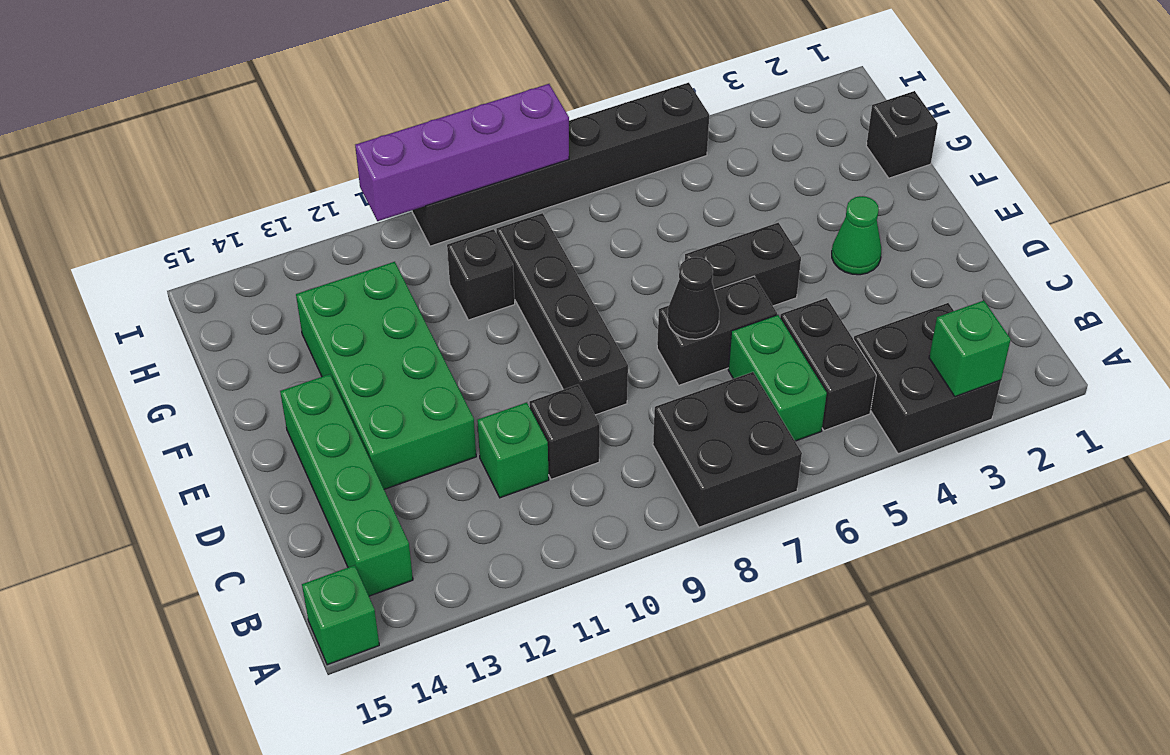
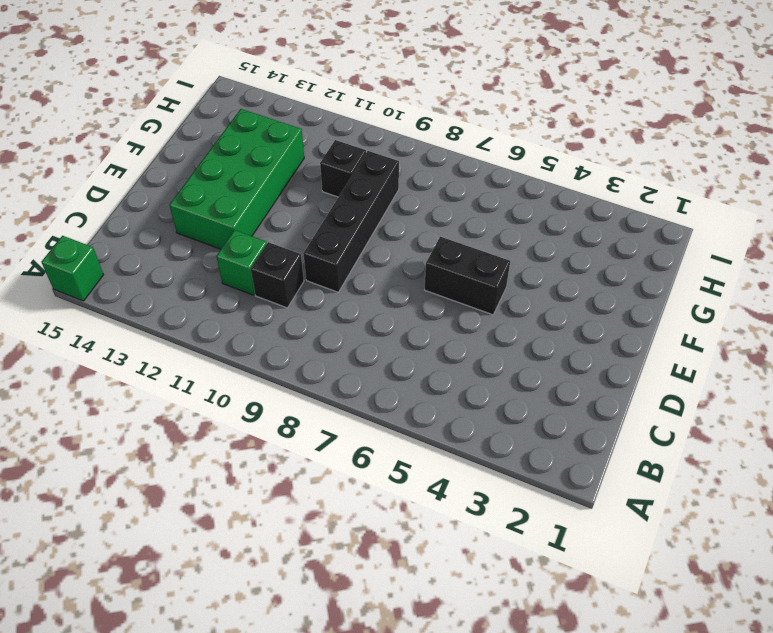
none -> black 2x2 brick [854,303,1001,454]
none -> black 2x2 brick [653,372,802,527]
none -> black 1x2 brick [780,298,876,431]

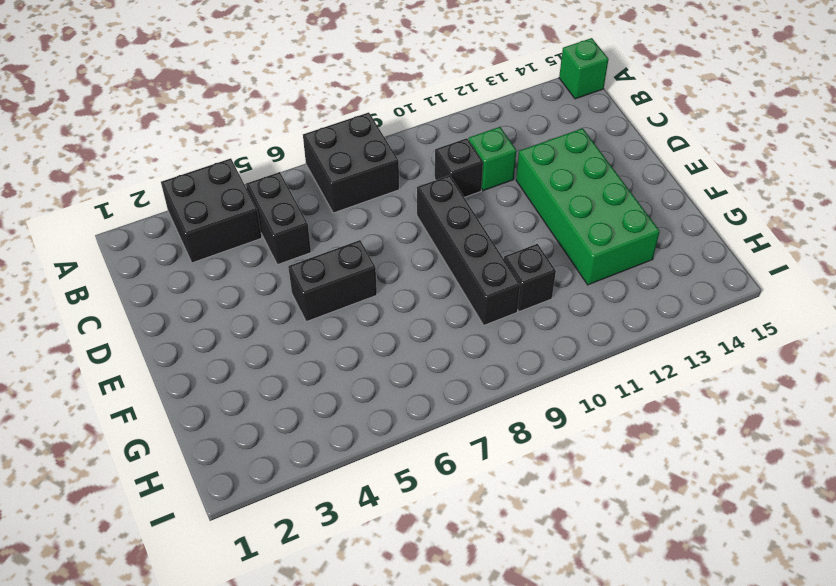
none -> green 1x2 brick [728,315,827,441]
none -> green 1x4 brick [280,374,413,596]
none -> black 1x2 brick [657,276,777,385]

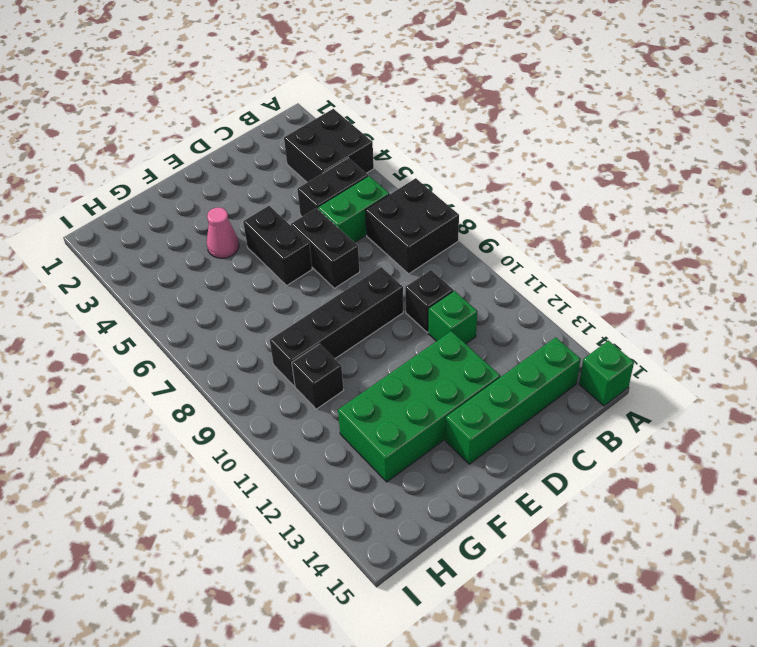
pink 1x1 cone [207,208,239,258] -> none
none -> green 1x1 cone [832,196,881,275]
none -> black 1x1 brick [866,91,938,178]
none -> black 1x6 brick [412,83,709,246]

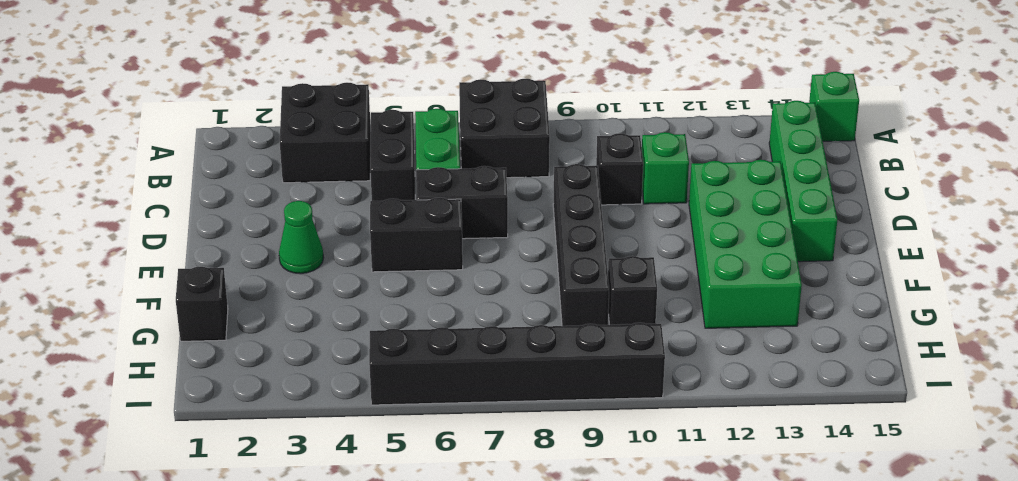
none -> green 1x1 brick [929,301,1011,397]
none -> black 1x1 cone [667,257,720,339]
none -> purple 1x4 brick [355,84,569,221]

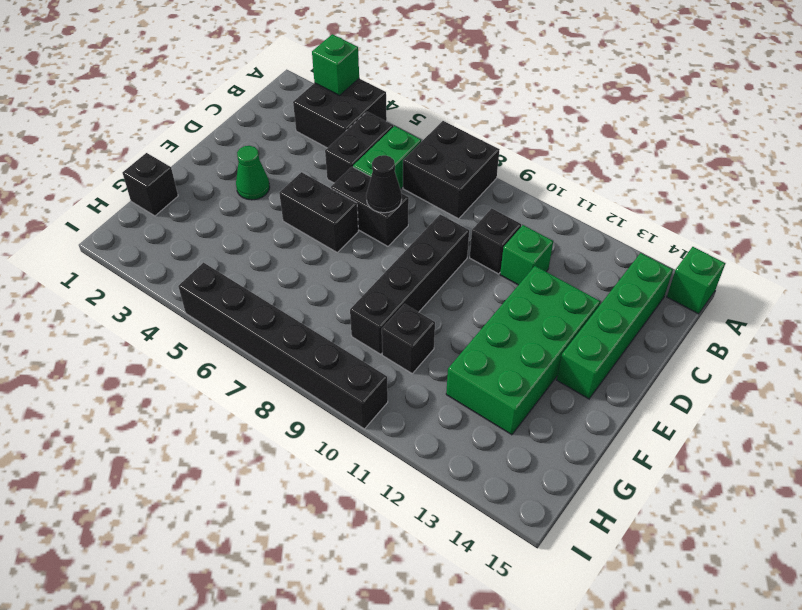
none -> purple 1x4 brick [355,84,569,221]

